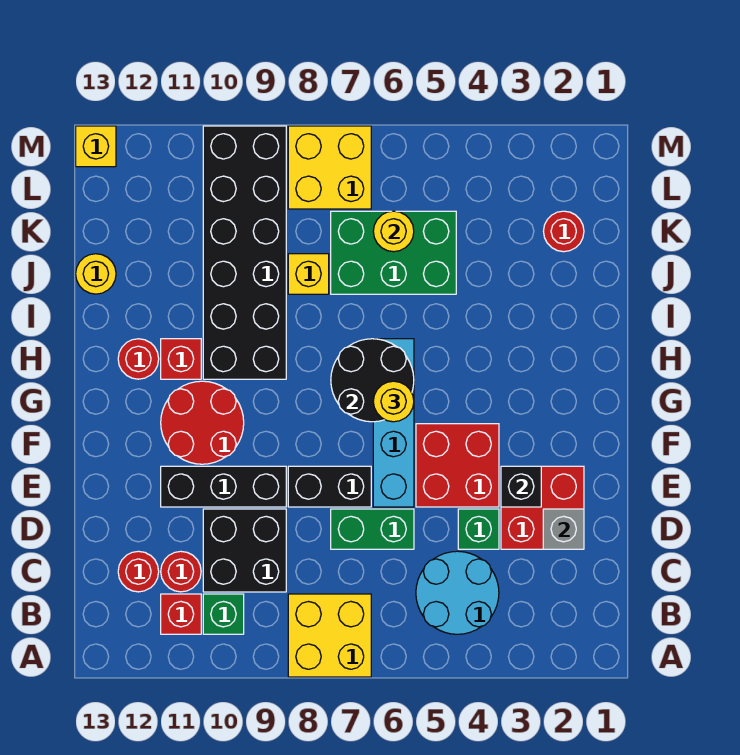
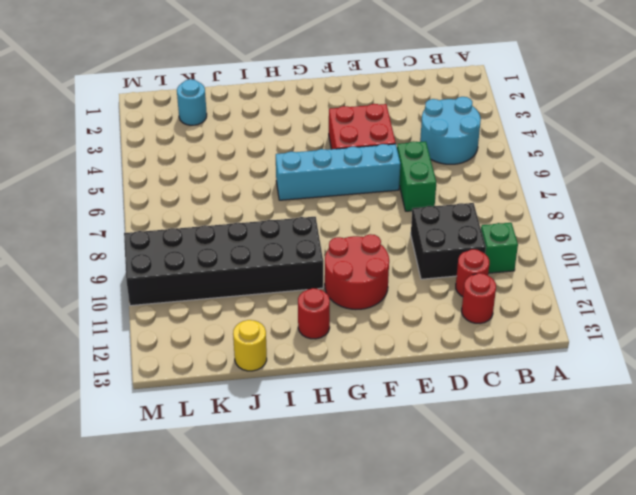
cyan 1x1 round brick [177,79,207,125] -> red 1x1 round brick [544,211,584,252]
none -> yellow 2x2 brick [288,594,371,677]
none -> red 1x1 brick [161,594,201,634]
none -> red 2x2 brick [501,466,584,549]

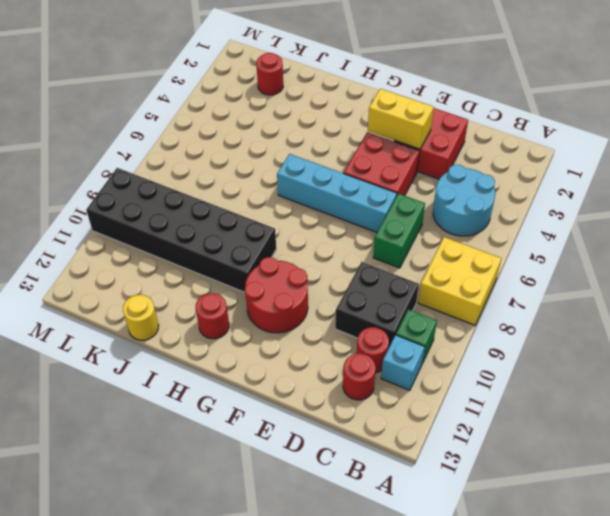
cyan 1x1 brick [381,335,425,390] -> red 1x1 brick [161,594,201,634]
yellow 1x2 brick [368,89,434,149] -> black 1x1 brick [501,466,541,507]
none -> green 1x1 brick [458,509,499,549]
none -> black 1x2 brick [288,466,371,507]
none -> black 1x3 brick [161,466,286,507]

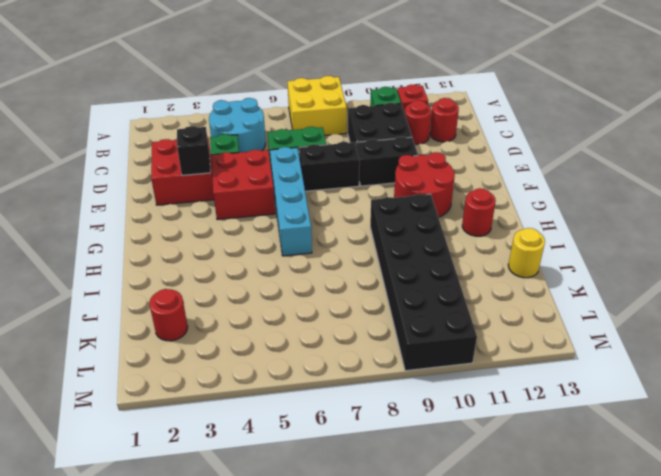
black 1x2 brick [357,137,418,186] -> black 1x3 brick [161,466,286,507]
none -> red 1x1 brick [161,339,201,379]
none -> green 2x3 brick [331,211,456,294]
none -> yellow 1x1 brick [288,254,329,294]

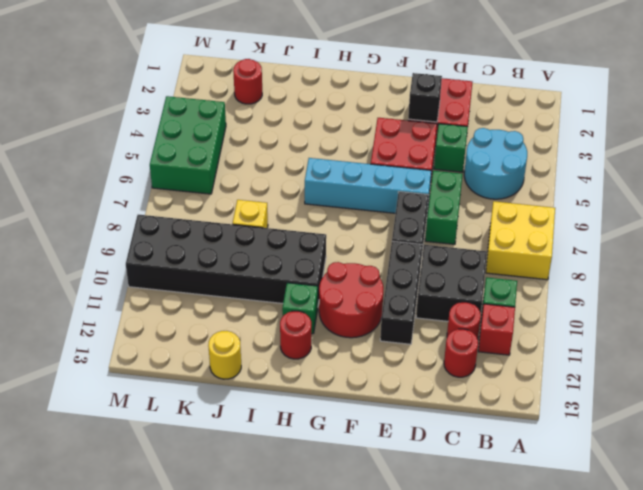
green 1x1 brick [282,283,318,334] -> red 1x1 brick [161,339,201,379]
green 2x3 brick [150,96,226,194] -> green 2x3 brick moved to [331,211,456,294]
none -> yellow 2x2 brick [288,126,371,209]
none -> yellow 1x1 brick [76,126,116,167]
none -> grey 1x1 brick [543,509,584,549]

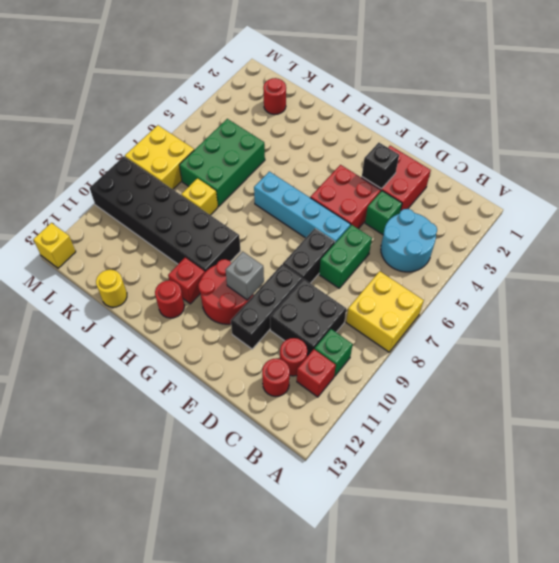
grey 1x1 brick [225,252,264,300] -> grey 1x1 brick moved to [543,509,584,549]
none -> black 2x2 round brick [331,339,414,422]
none -> yellow 1x1 round brick [373,211,414,252]
none -> yellow 1x1 round brick [373,381,414,422]

